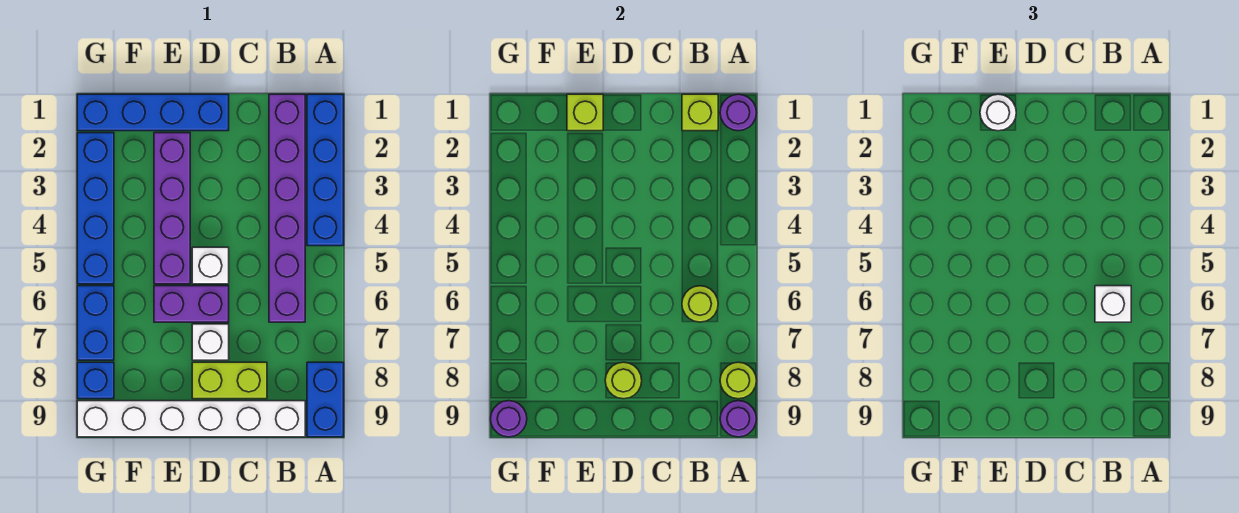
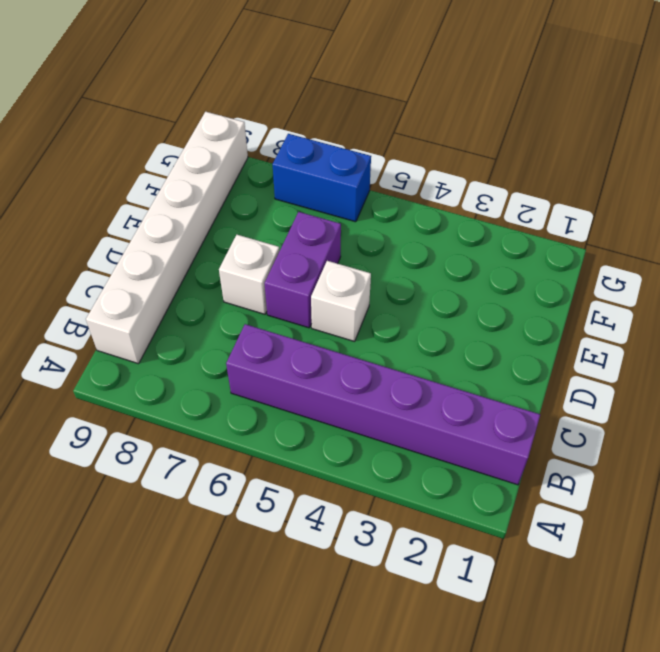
none -> blue 1x4 brick [307,94,344,246]
none -> blue 1x2 brick [307,362,344,437]
none -> lime 1x2 brick [192,362,267,399]

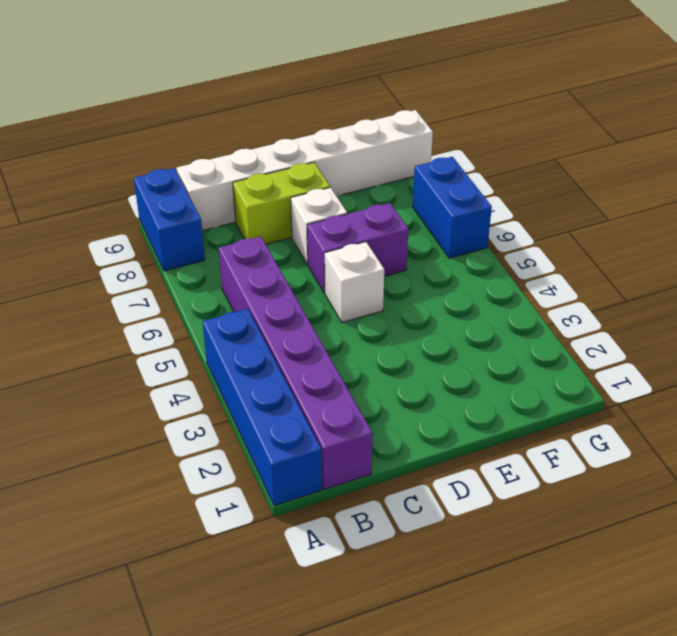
none -> blue 1x4 brick [77,94,229,131]
none -> purple 1x4 brick [154,133,190,284]
none -> blue 1x4 brick [77,133,114,284]

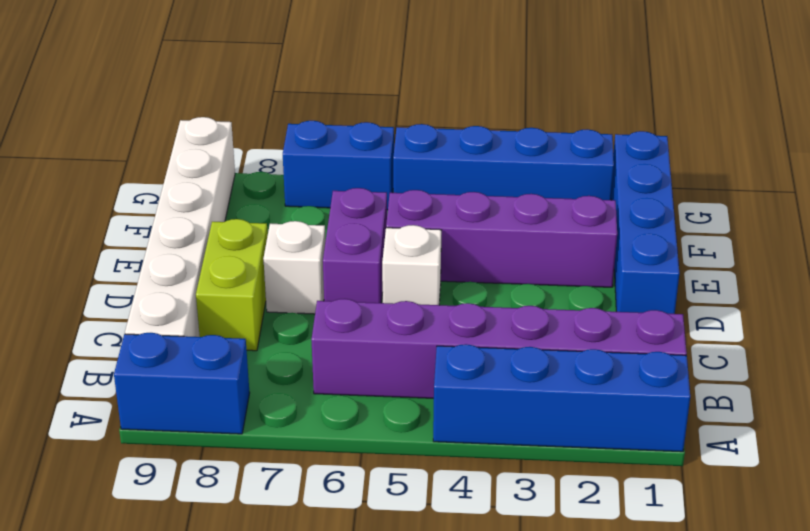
none -> blue 1x1 brick [77,362,114,399]
none -> purple 1x1 round brick [720,94,757,131]
none -> lime 1x1 round brick [720,362,757,399]

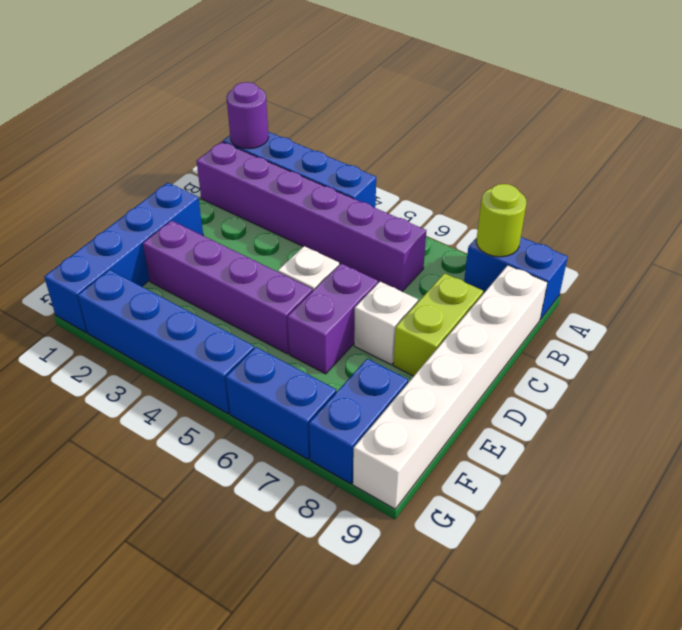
blue 1x2 brick [309,359,408,484] -> blue 1x1 brick [77,362,114,399]
none -> purple 1x1 round brick [720,401,757,437]
none -> lime 1x1 brick [682,94,718,131]
none -> lime 1x1 round brick [682,286,718,322]

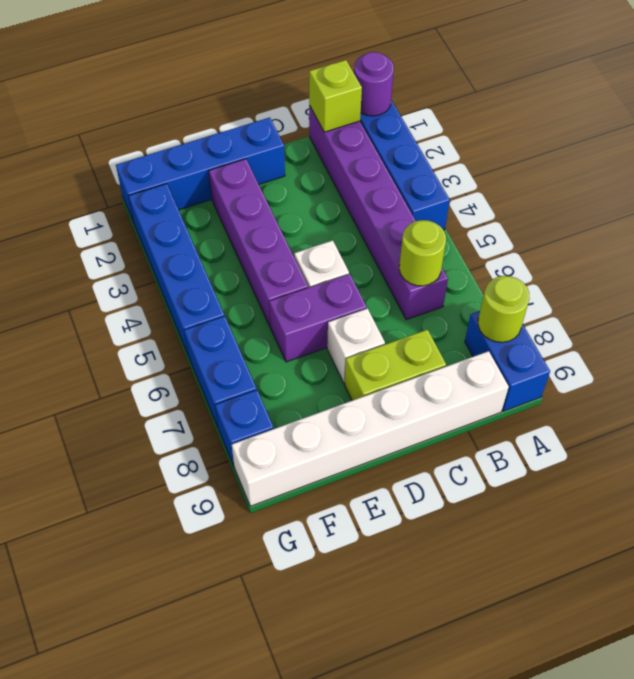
none -> purple 1x1 round brick [720,401,757,437]
none -> lime 1x1 round brick [605,362,642,399]
none -> lime 1x1 brick [567,94,603,131]

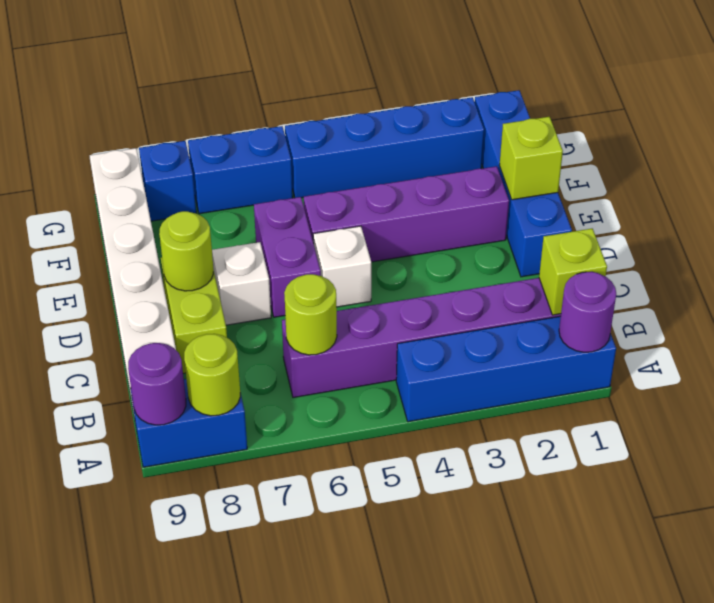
none -> purple 1x1 round brick [490,401,527,437]
none -> white 1x1 brick [1095,286,1131,322]
none -> white 1x1 round brick [980,94,1016,131]

